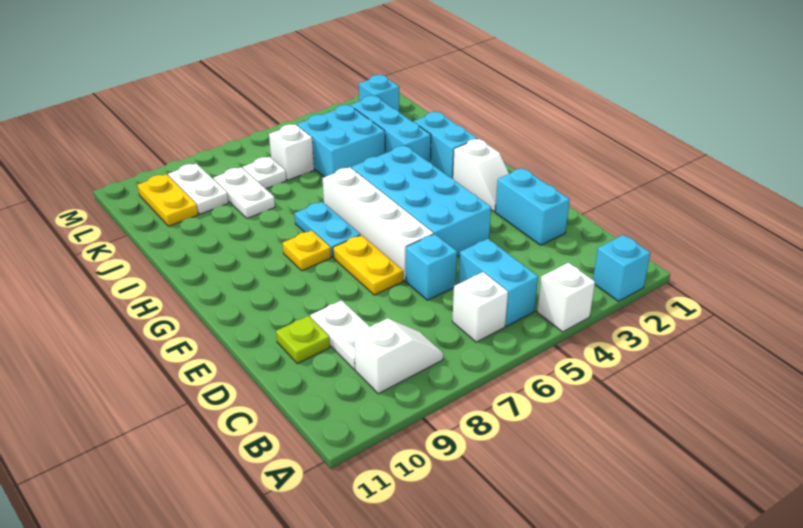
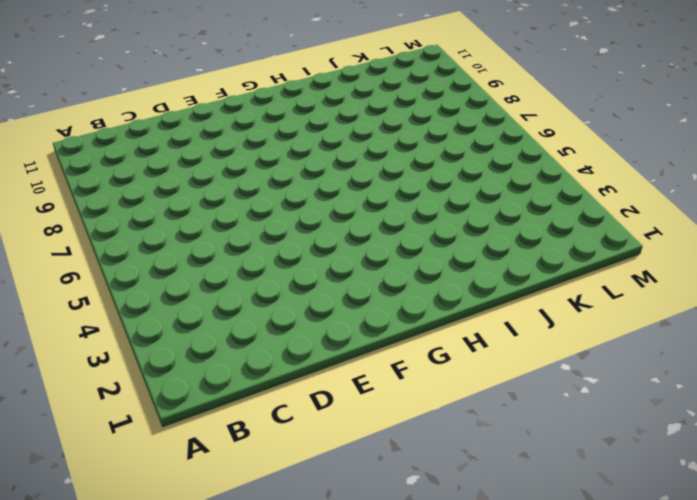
none -> cyan 1x1 brick [593,235,650,301]
none -> white 1x1 brick [537,263,595,332]
none -> cyan 1x2 brick [458,239,538,326]

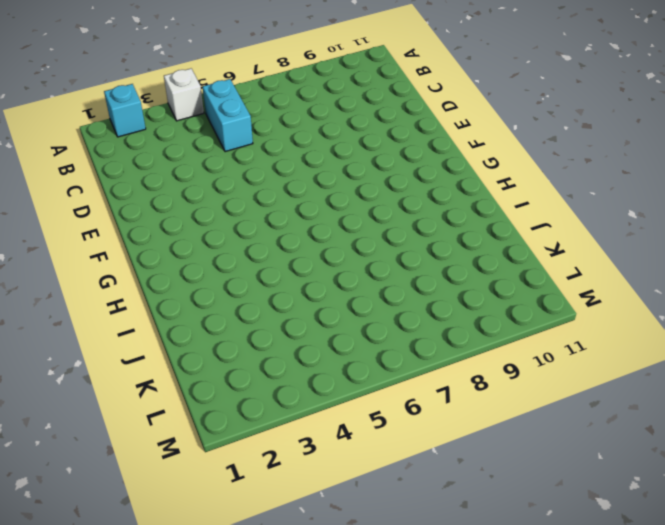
none -> white 1x1 brick [452,272,508,342]
none -> white 1x2 slope [354,318,443,394]
none -> white 1x2 plate [310,300,369,370]

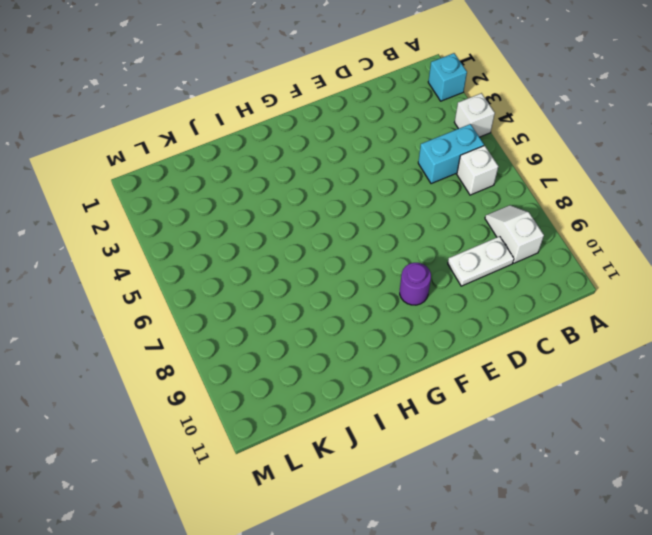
purple 1x1 round brick [400,263,431,305] -> none
none -> cyan 1x2 brick [495,168,570,245]
none -> cyan 1x1 brick [406,234,457,300]
none -> lime 1x1 plate [276,316,330,364]

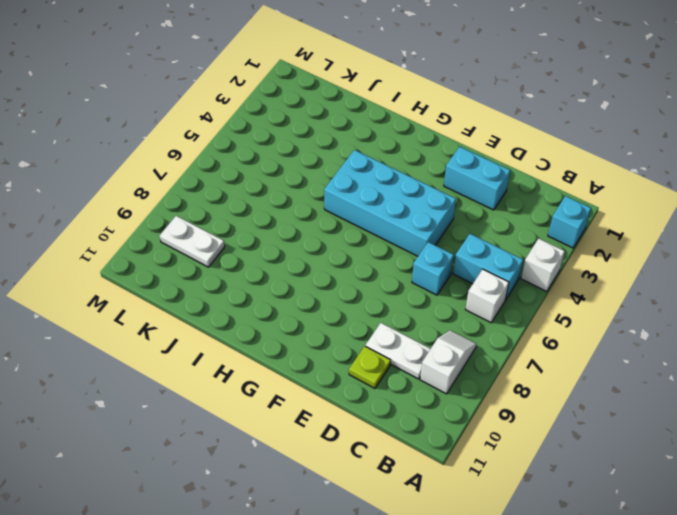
none -> white 1x4 brick [323,167,434,281]
none -> yellow 1x2 plate [333,235,403,295]
none -> white 1x2 slope [453,139,509,212]

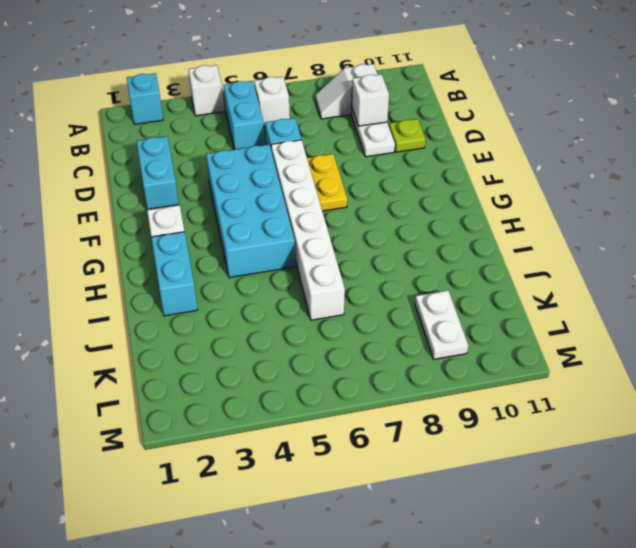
white 1x1 brick [352,74,389,126] -> white 1x1 brick moved to [269,124,314,180]
white 1x6 brick [271,140,345,320] -> white 1x4 brick [323,167,434,281]
none -> cyan 1x2 plate [294,202,361,257]
none -> yellow 1x1 plate [283,230,331,271]
none -> cyan 1x3 brick [351,96,431,162]

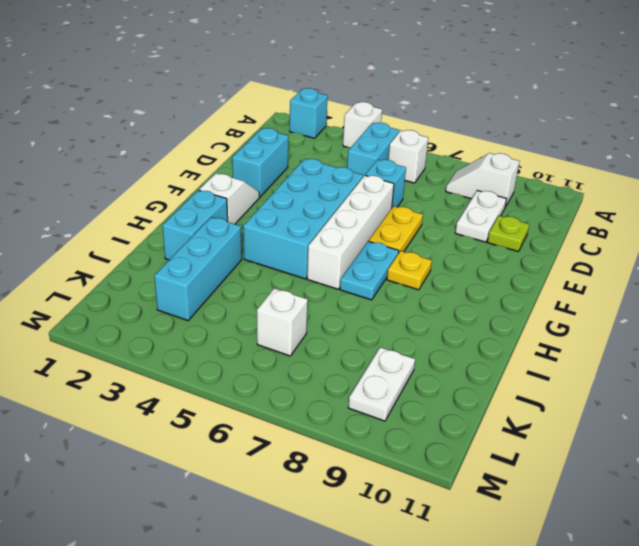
none -> cyan 2x2 brick [297,105,385,177]
none -> white 1x2 plate [213,167,275,218]
none -> white 1x1 plate [243,157,287,189]

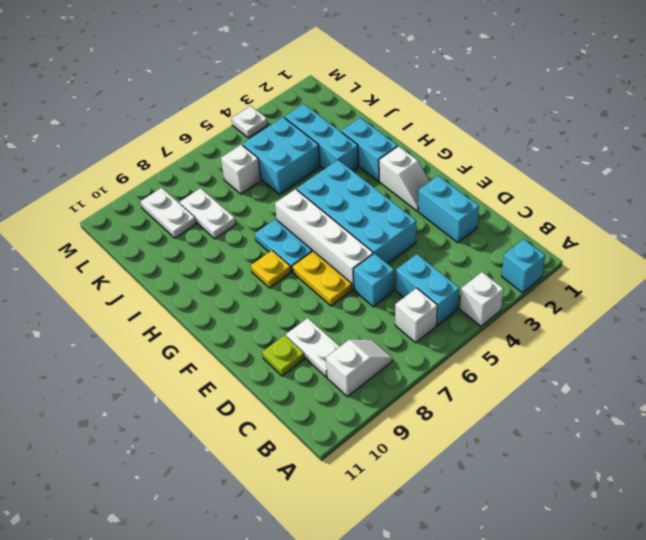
white 1x1 plate [231,106,268,138] -> white 1x1 plate moved to [243,157,287,189]
none -> yellow 1x2 plate [137,174,198,226]
none -> cyan 1x1 brick [359,75,399,111]

